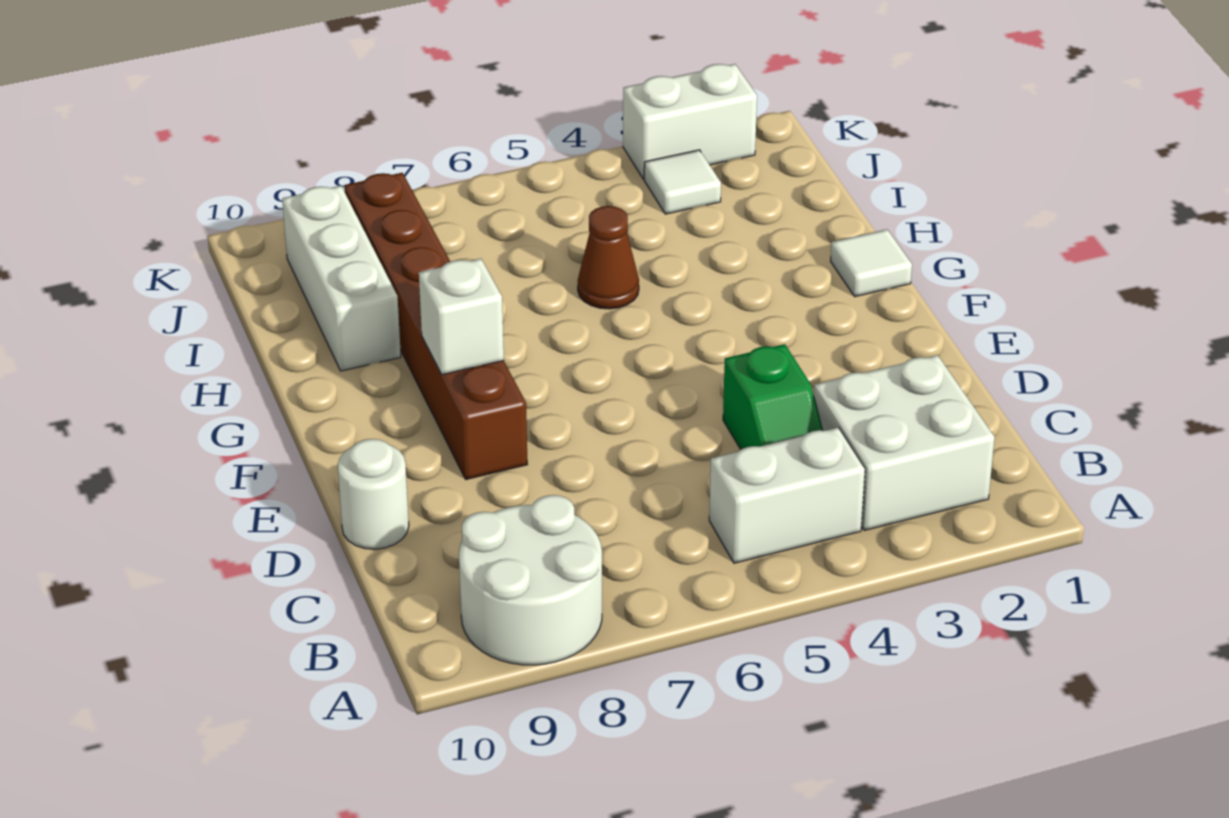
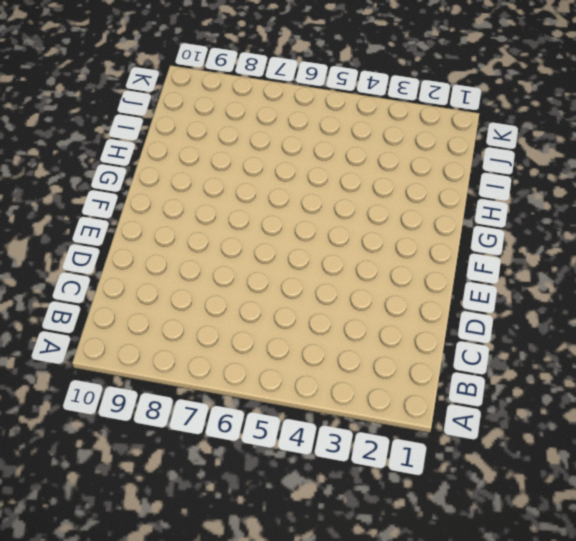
none -> white 2x2 round brick [459,495,602,665]
none -> white 2x2 brick [814,355,995,530]
none -> white 1x2 brick [709,428,865,563]

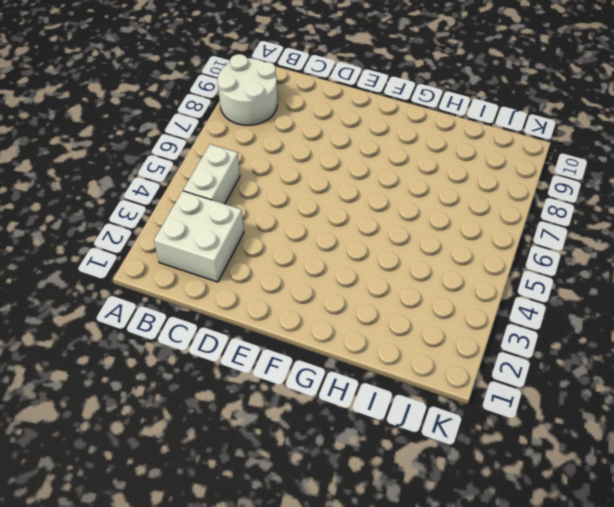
none -> green 1x2 slope [723,344,822,449]
none -> white 1x1 round brick [338,439,409,549]
none -> brown 1x6 brick [344,173,527,479]

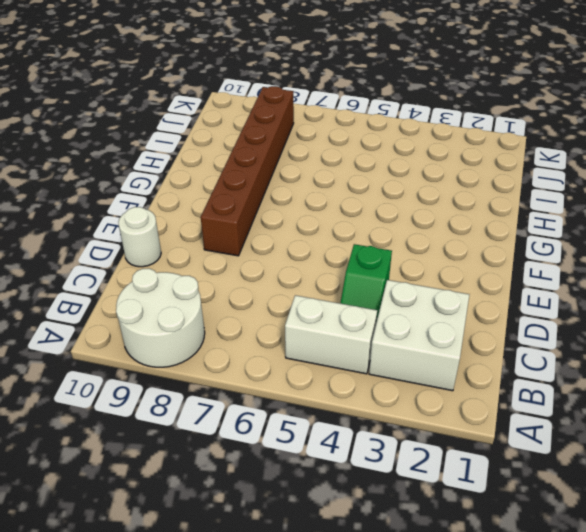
none -> white 1x1 tile [831,229,912,297]
none -> brown 1x1 cone [578,206,639,309]
none -> white 1x3 brick [282,186,401,371]

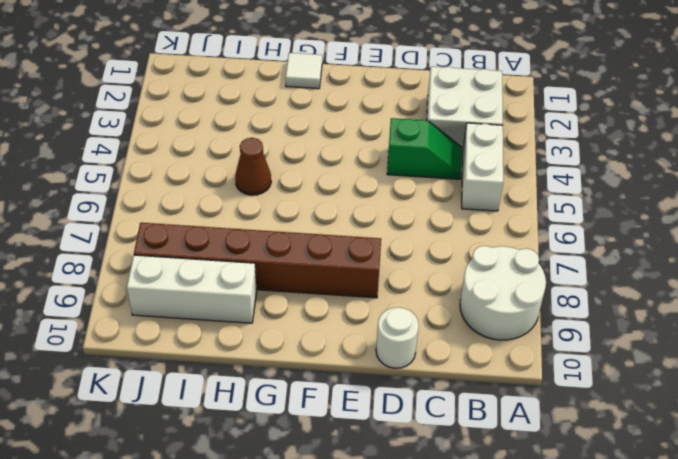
none -> white 1x1 tile [644,150,721,214]
none -> white 1x2 brick [623,64,757,179]
none -> white 1x1 brick [419,259,504,375]

